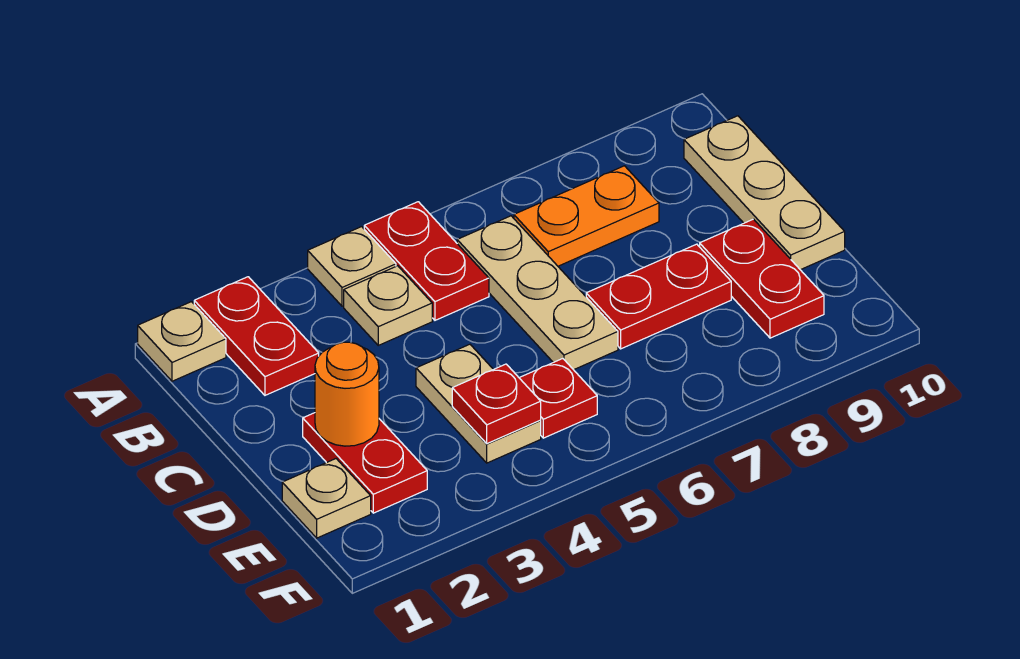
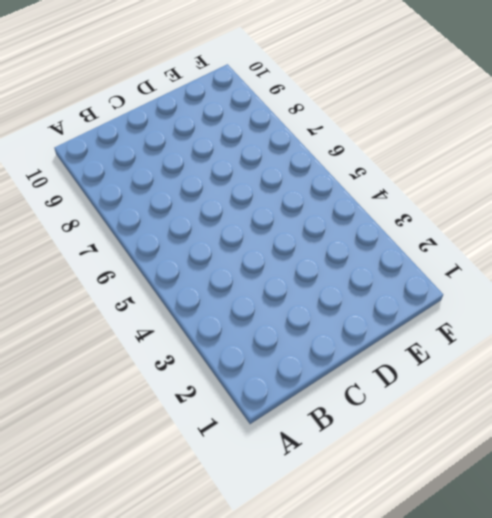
none -> tan 1x1 plate [138,302,226,381]
none -> red 1x2 plate [194,277,319,395]
none -> tan 1x1 plate [308,227,396,306]

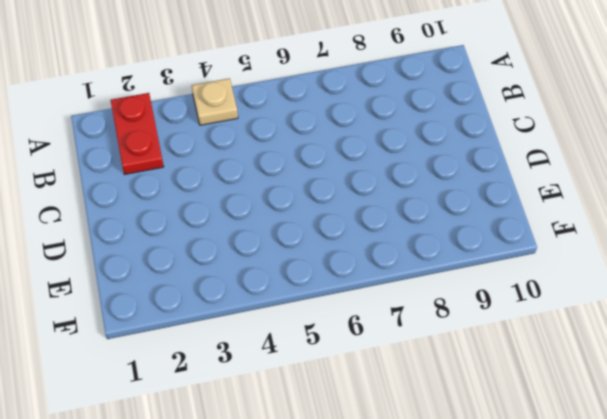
none -> tan 1x1 plate [138,302,226,381]
none -> red 1x2 plate [364,202,489,320]
none -> tan 1x1 plate [344,266,432,345]

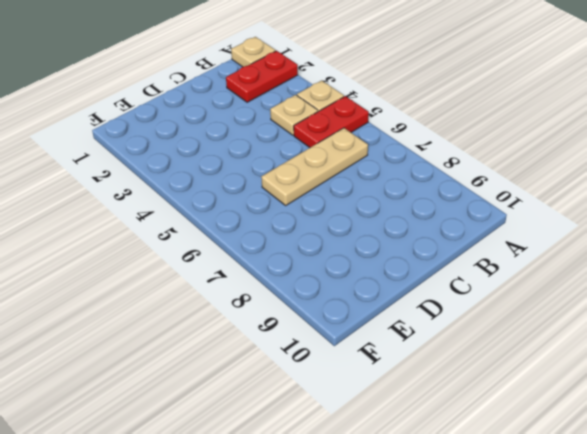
none -> orange 1x2 plate [514,166,659,266]
none -> tan 1x3 plate [684,116,845,270]
none -> red 1x2 plate [303,413,427,513]

